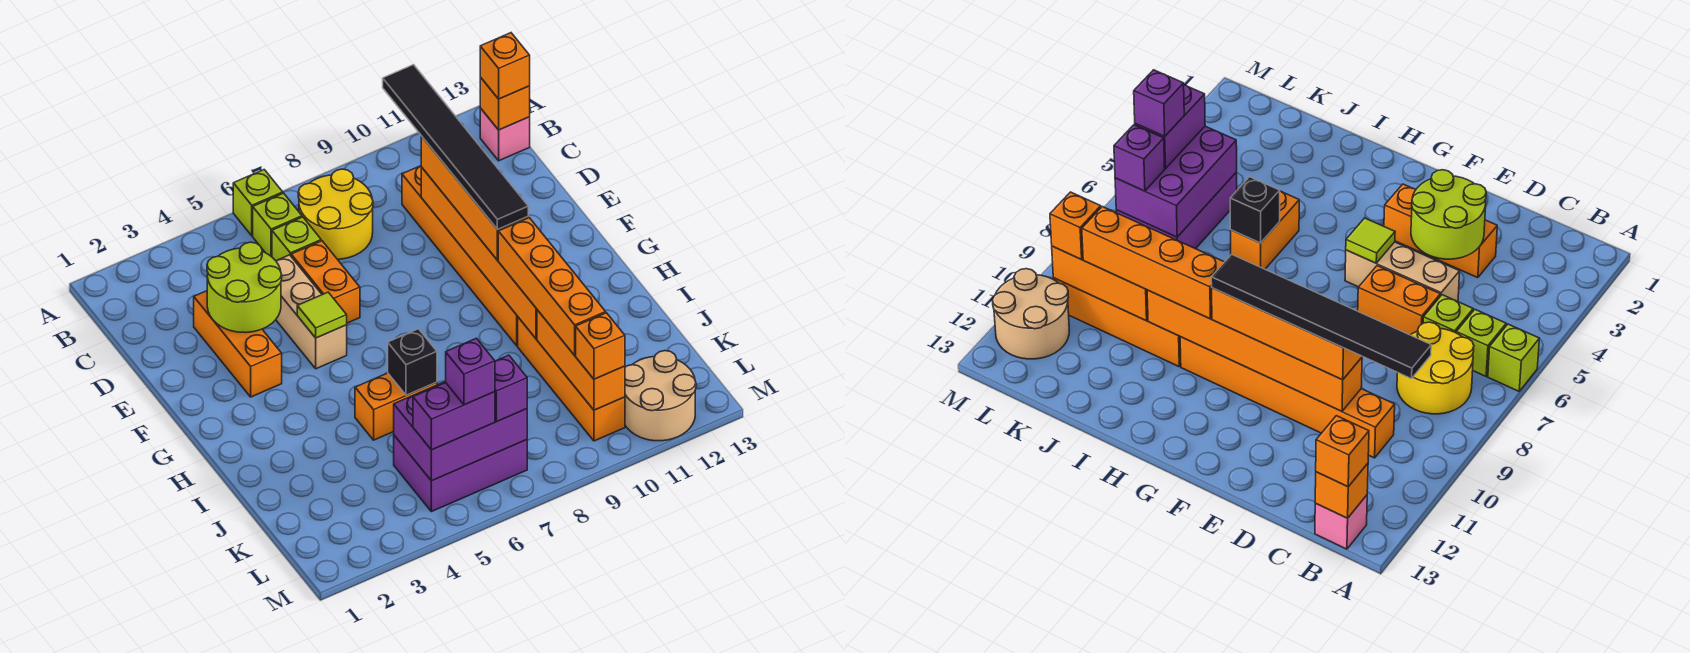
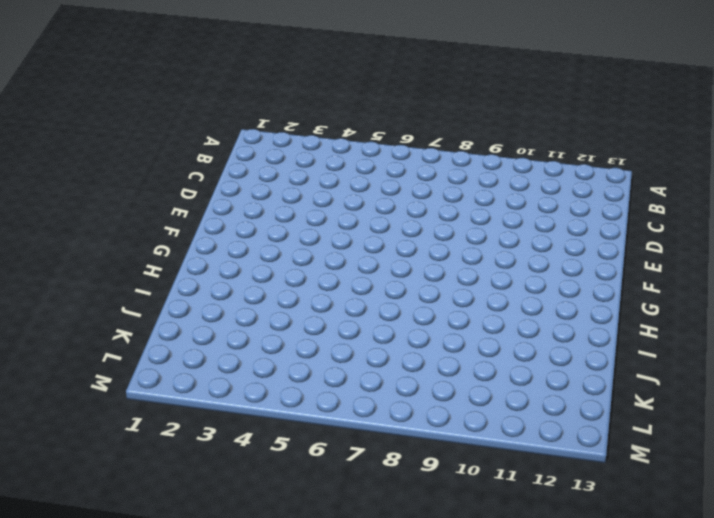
none -> lime 1x1 brick [233,170,283,236]
none -> lime 1x1 brick [253,193,302,257]
none -> yellow 2x2 round brick [298,169,373,259]

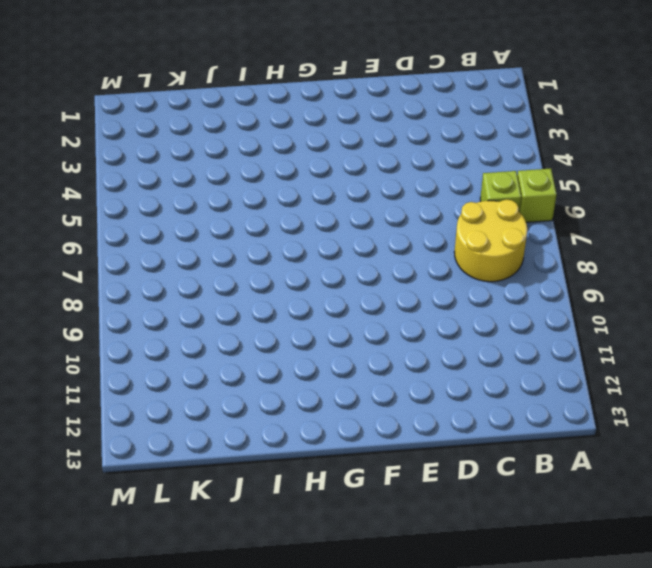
none -> pink 1x1 brick [480,108,530,161]
none -> lime 1x1 brick [272,217,321,261]
none -> orange 1x6 brick [402,166,518,346]

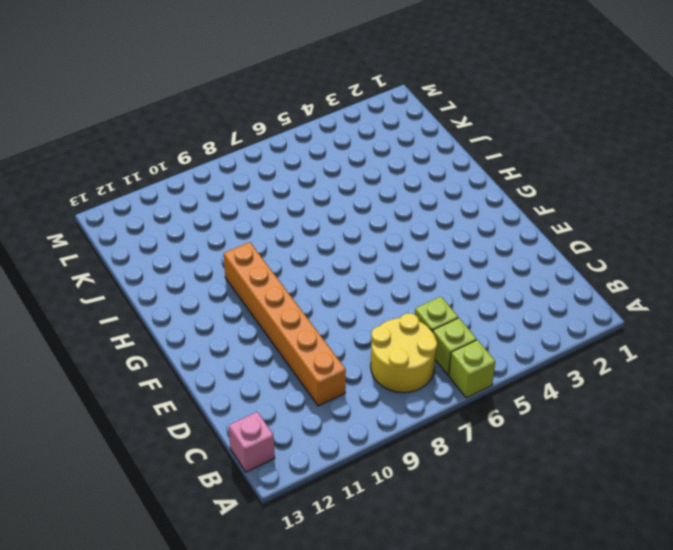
none -> orange 1x3 brick [194,291,282,397]
none -> tan 1x3 brick [276,255,347,369]
none -> orange 1x2 brick [291,241,360,323]

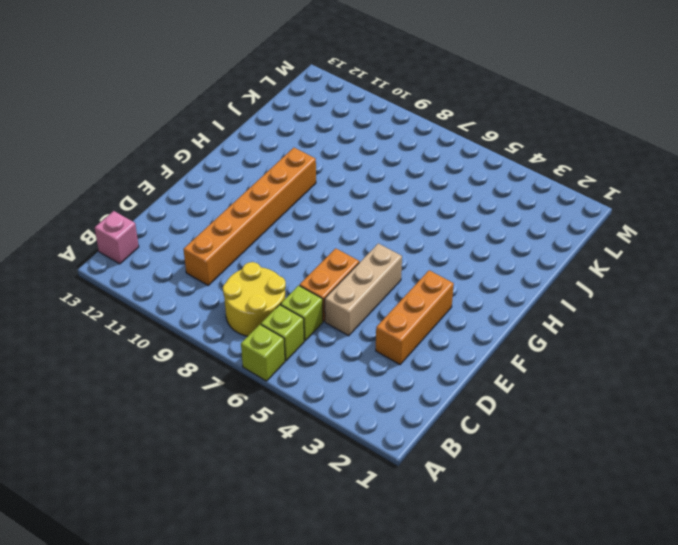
none -> orange 1x2 brick [355,373,437,440]
none -> orange 1x4 brick [518,317,625,441]
none -> purple 2x3 brick [394,435,527,512]

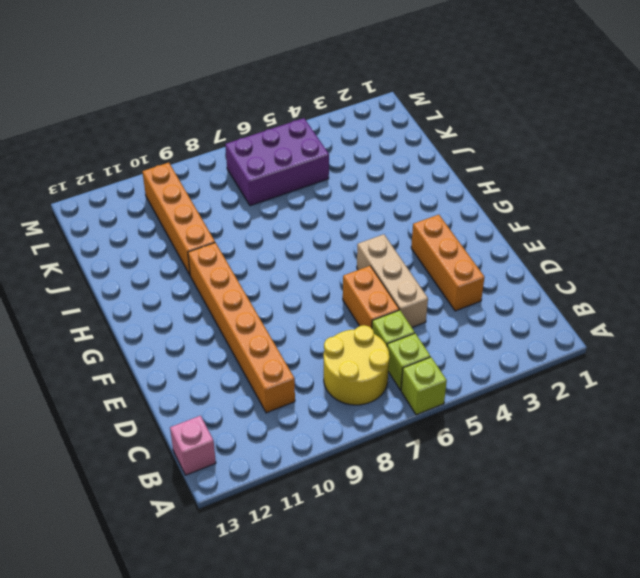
none -> orange 1x2 brick [355,373,437,440]
none -> tan 2x2 round brick [625,351,696,441]
none -> orange 1x1 brick [480,77,530,130]

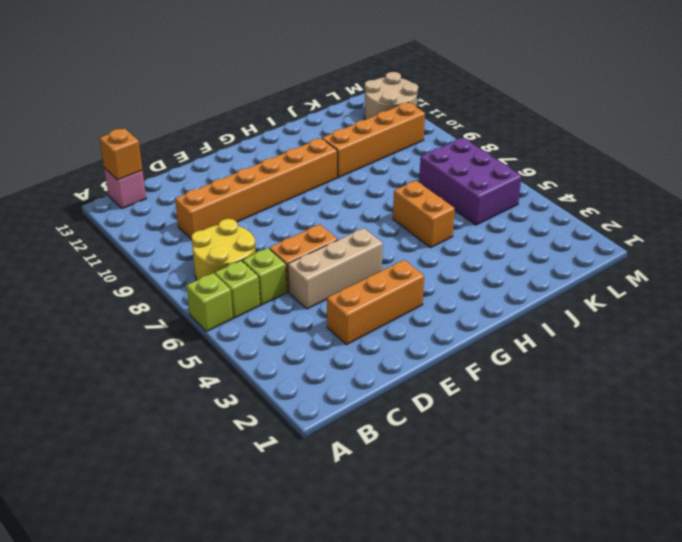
none -> lime 2x2 round brick [207,242,282,333]
none -> orange 1x6 brick [421,167,537,339]
none -> lime 1x1 tile [297,292,347,338]

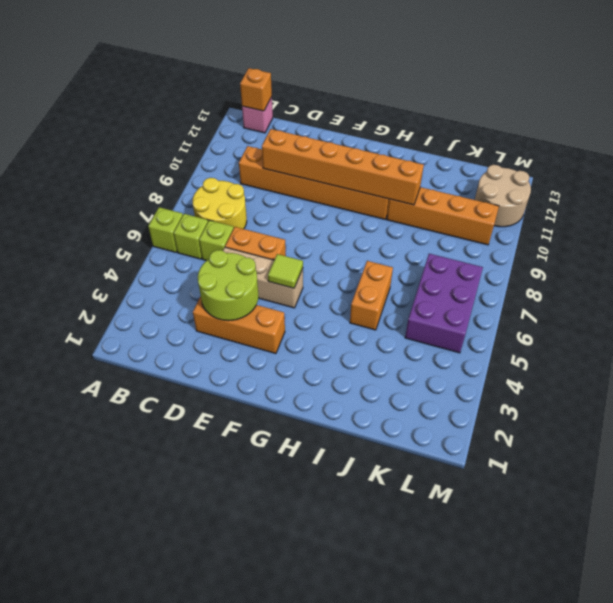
none -> black 1x1 brick [388,329,437,395]
none -> orange 1x3 brick [537,310,625,410]
none -> purple 2x3 brick [394,382,527,481]

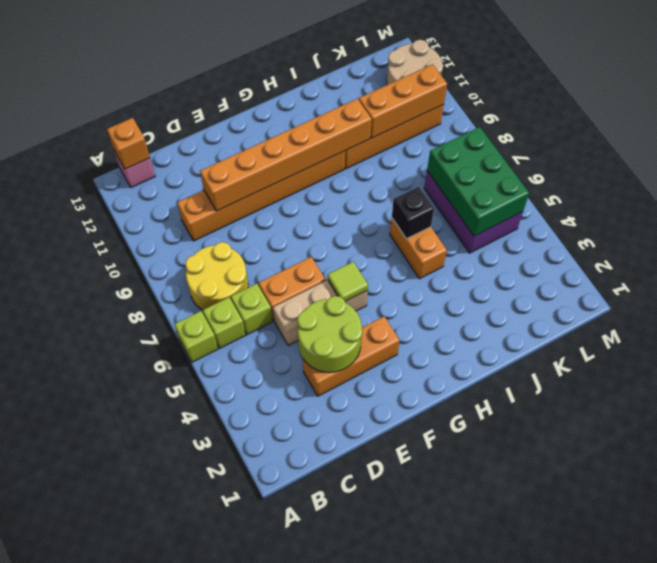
green 2x3 brick [427,127,529,236] -> purple 2x3 brick [394,382,527,481]
none -> orange 1x1 brick [480,33,530,99]
none -> orange 1x4 brick [421,136,528,260]
none -> orange 1x4 brick [498,218,606,355]

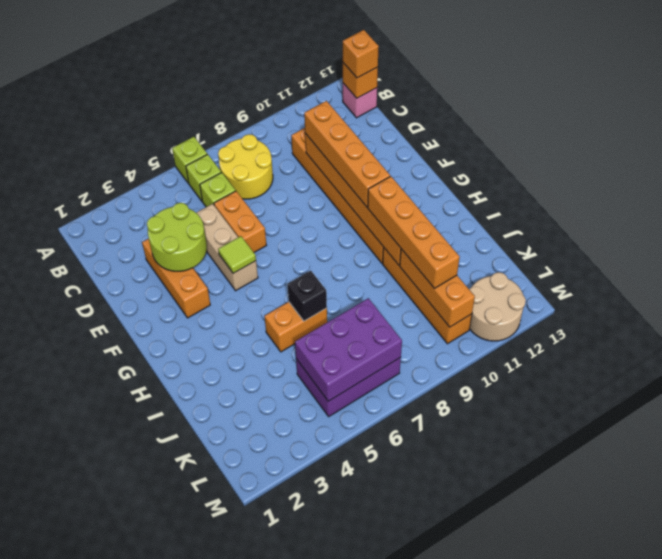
none -> purple 1x2 brick [413,383,495,450]
none -> purple 1x1 brick [495,355,527,422]
none -> orange 1x1 brick [576,313,625,379]

